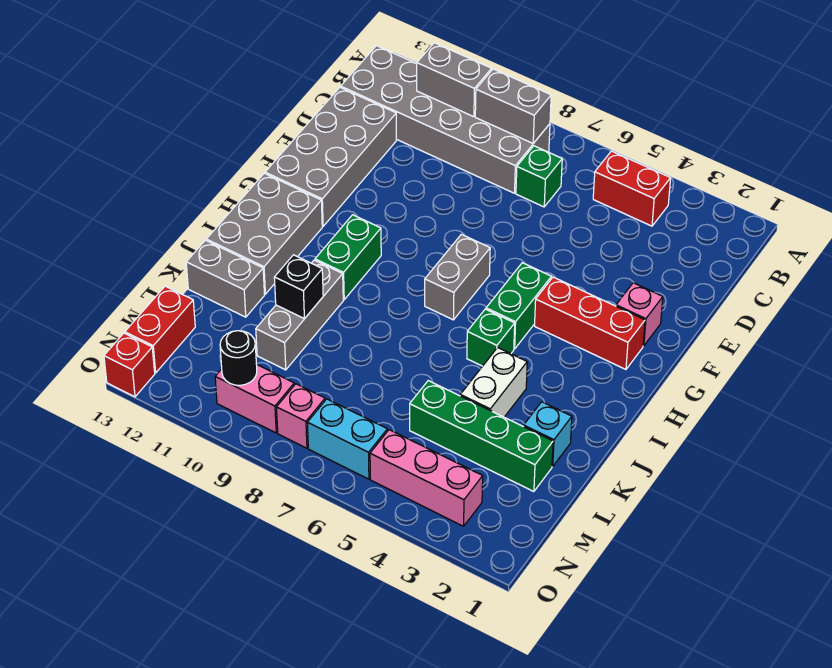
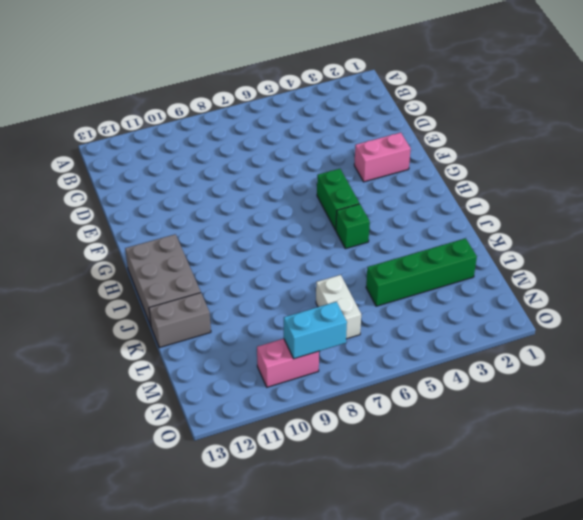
pink 1x2 brick [354,133,411,182] -> pink 1x1 brick [616,283,663,346]
white 1x2 brick [316,275,361,339] -> white 1x2 brick moved to [460,348,527,417]
cyan 1x2 brick [284,302,347,359] -> cyan 1x2 brick moved to [307,399,387,479]
none -> red 1x2 brick [593,151,671,226]
none -> grey 2x6 brick [341,46,550,193]
none -> green 1x1 brick [516,146,562,207]

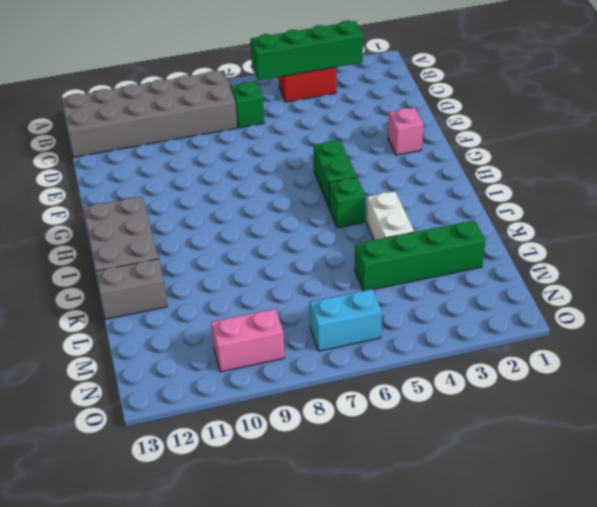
green 1x4 brick [250,21,363,80] -> none
none -> grey 2x4 brick [265,87,396,226]
none -> red 1x3 brick [535,277,645,369]
none -> grey 1x2 brick [425,234,490,320]

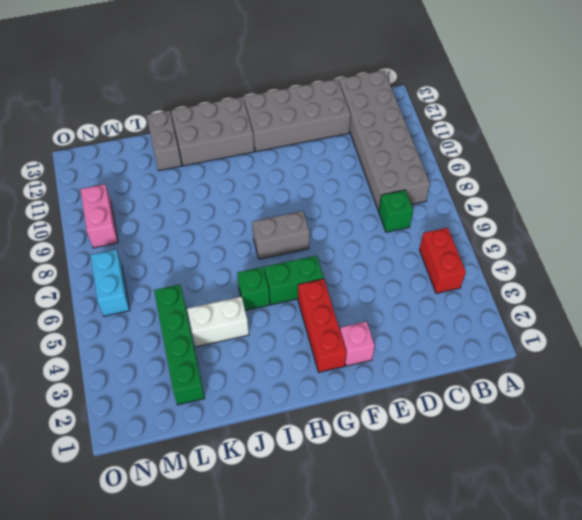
none -> green 1x2 brick [315,215,381,300]
none -> grey 1x3 brick [256,260,343,370]
none -> cyan 1x1 brick [524,402,572,466]

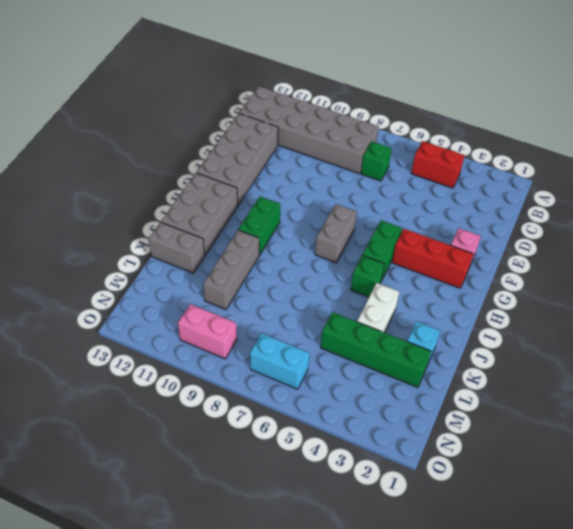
none -> red 1x2 brick [125,286,195,373]
none -> pink 1x3 brick [370,430,483,526]
none -> pink 1x1 brick [277,384,325,448]

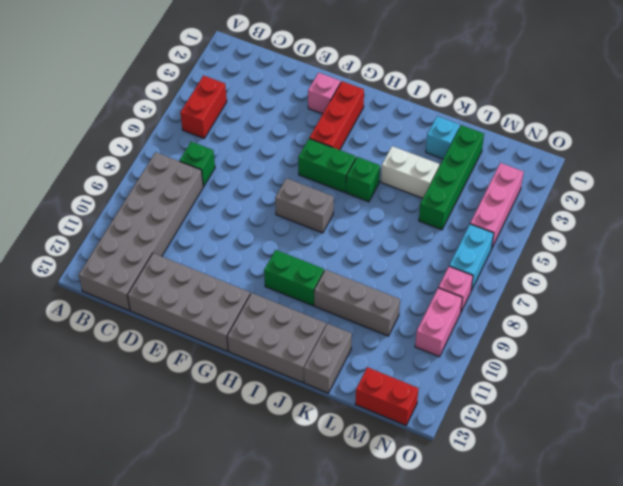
none -> red 1x1 brick [104,333,155,397]
none -> grey 1x2 brick [475,69,551,143]
none -> grey 1x2 brick [416,43,492,117]

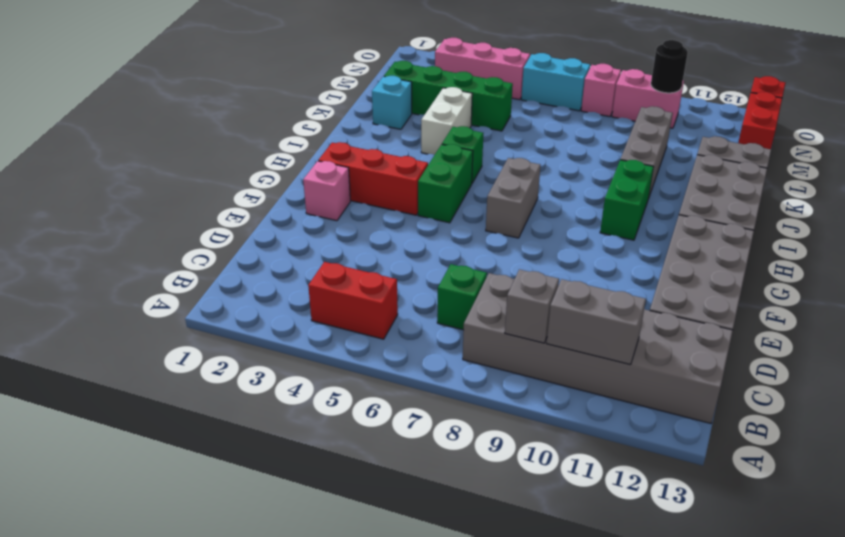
grey 1x1 brick [505,269,559,343] -> grey 1x2 brick [475,69,551,143]
none -> black 1x1 brick [274,255,323,319]

